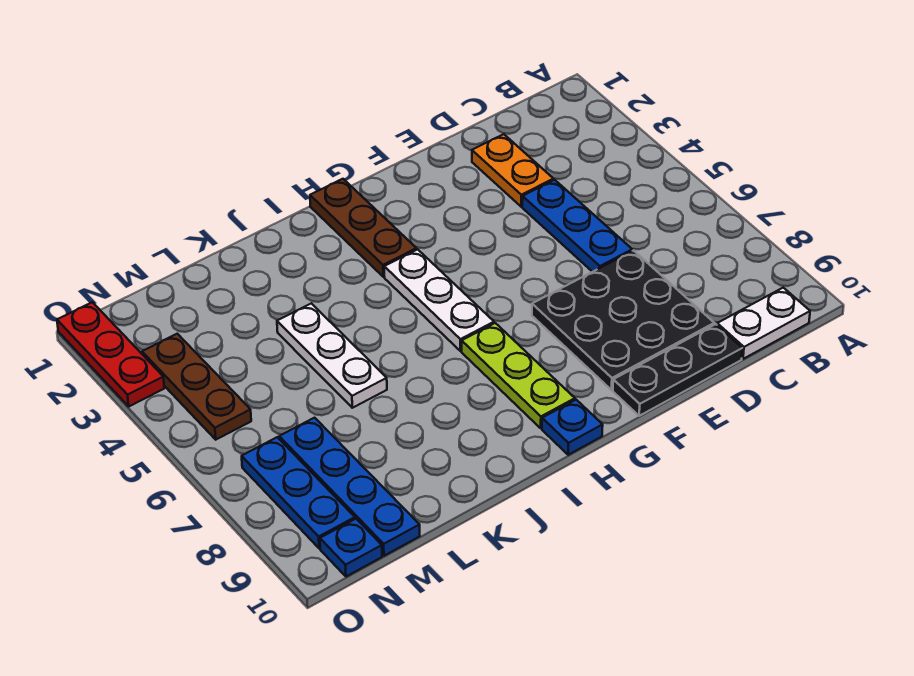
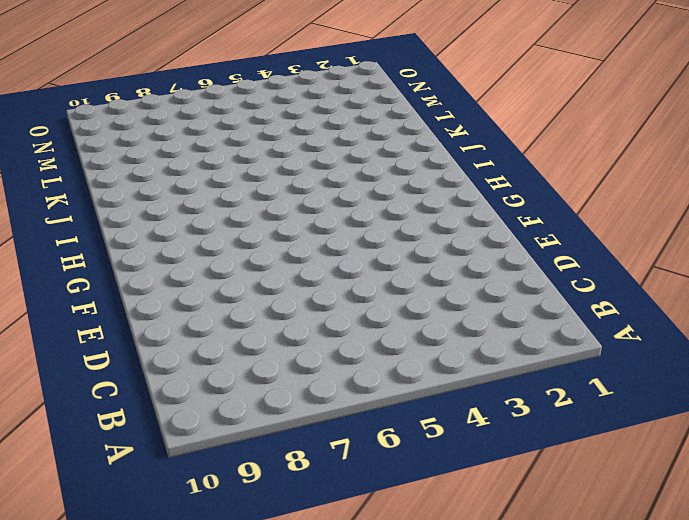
none -> white 1x2 plate [717,288,810,359]
none -> orange 1x2 plate [472,134,553,207]
none -> blue 1x3 plate [522,180,632,272]

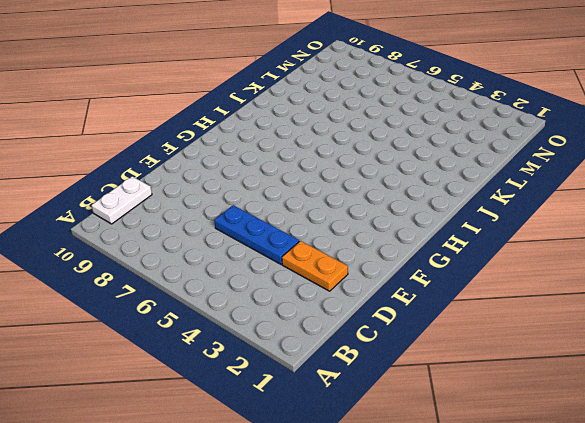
none -> black 3x3 plate [532,251,714,390]
none -> black 1x3 plate [613,324,742,416]
none -> brown 1x3 plate [310,179,417,277]

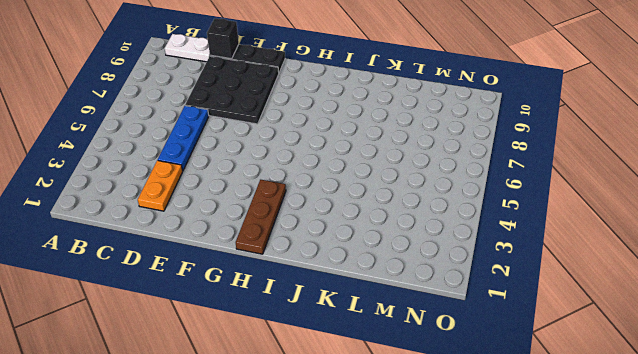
black 1x1 brick [207,18,239,59] -> none
none -> white 1x3 plate [384,249,494,351]
none -> lime 1x3 plate [462,323,575,428]
none -> blue 1x1 plate [542,400,603,455]

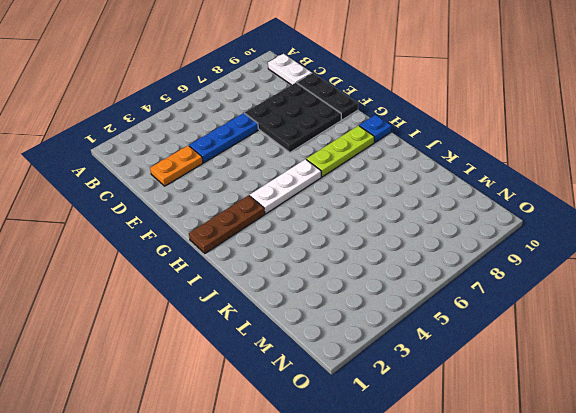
none -> white 1x3 plate [277,303,387,408]
none -> blue 1x4 plate [279,418,420,556]
none -> brown 1x3 plate [142,334,251,440]

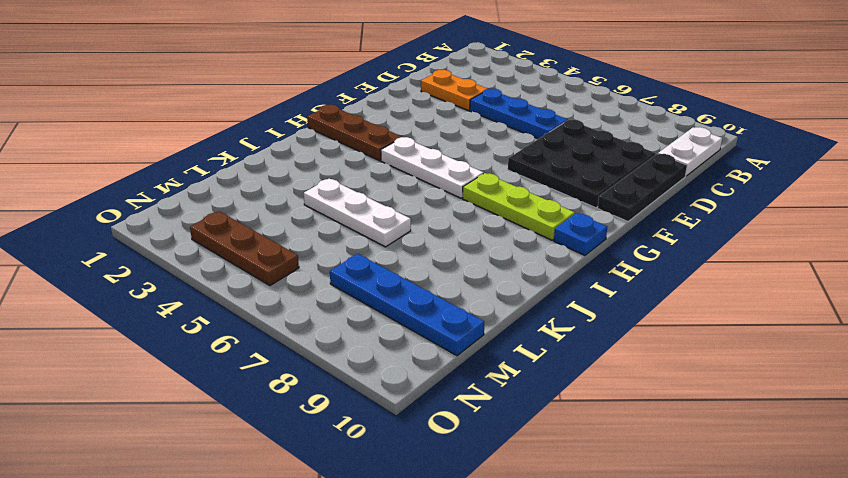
none -> blue 1x3 plate [242,437,355,549]
none -> blue 1x1 plate [320,519,382,577]
none -> red 1x3 plate [57,302,164,406]

